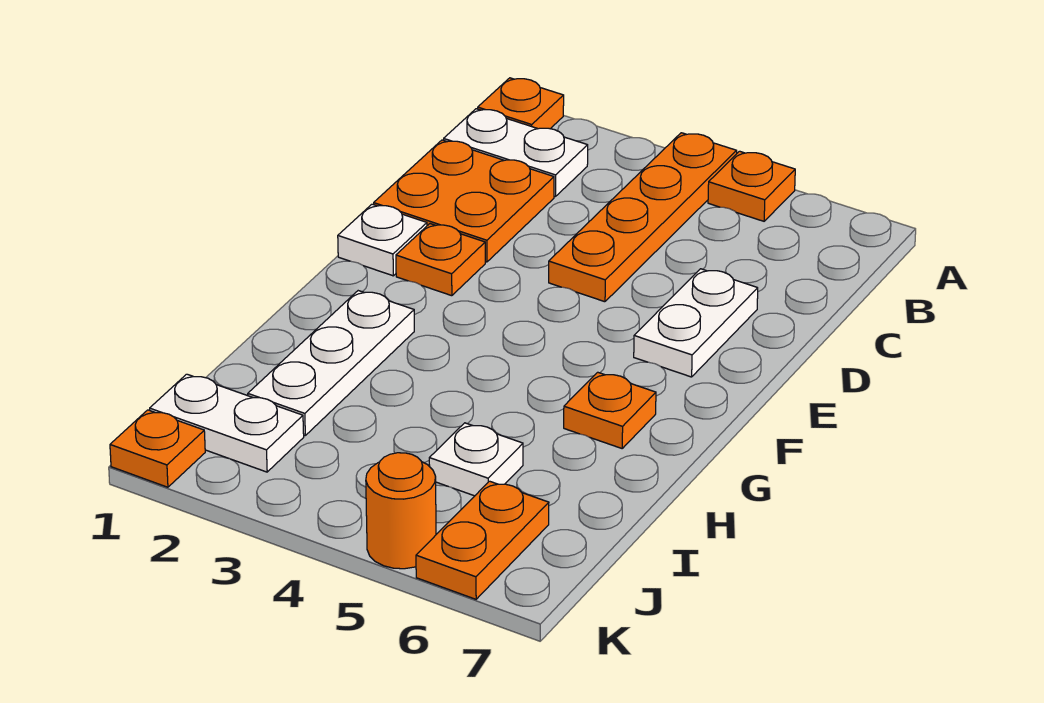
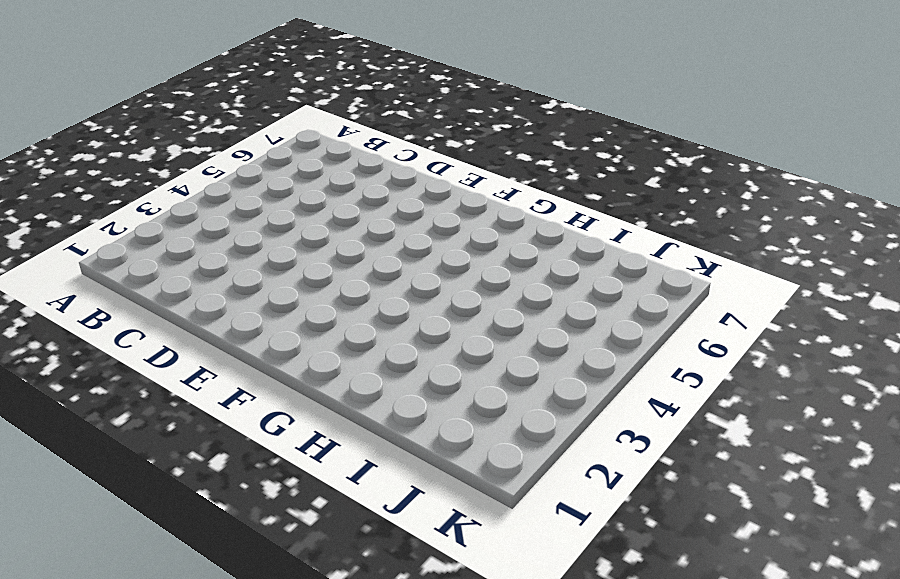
none -> orange 1x1 plate [478,78,564,129]
none -> orange 1x4 plate [549,133,737,302]
none -> orange 1x1 plate [708,151,795,221]

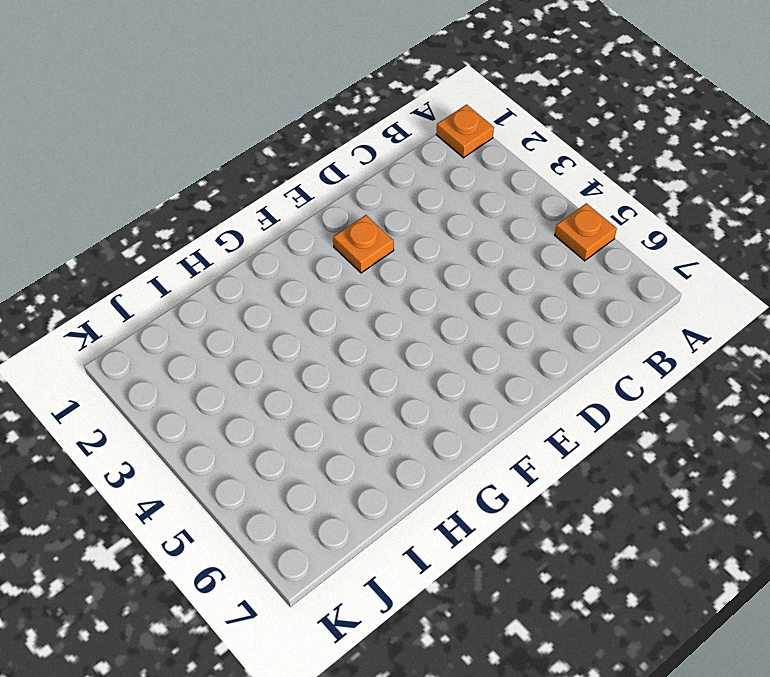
none -> orange 1x4 plate [549,133,737,302]
none -> white 1x2 plate [444,109,588,197]
none -> orange 2x2 plate [374,140,554,262]

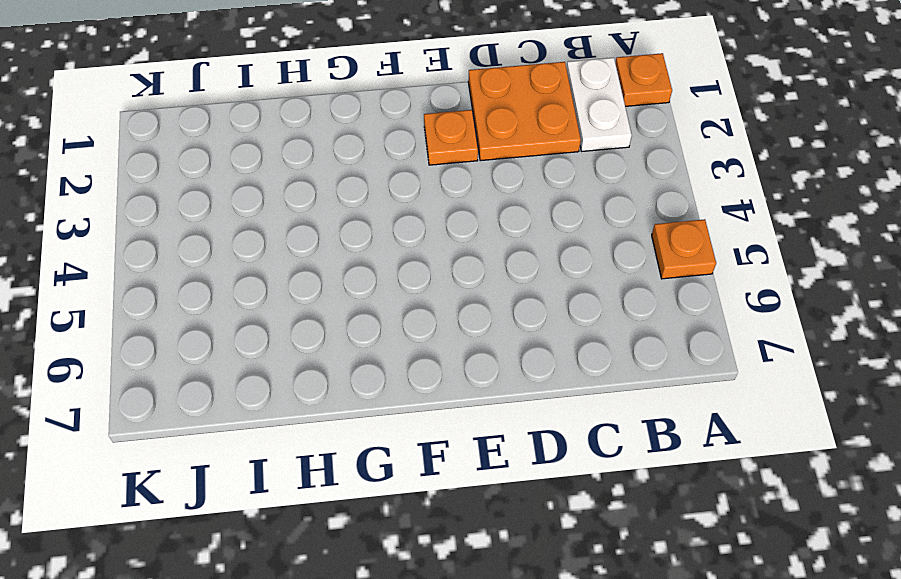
none -> orange 1x4 plate [549,133,737,302]
none -> white 1x2 plate [634,269,758,377]
none -> white 1x1 plate [338,204,427,276]

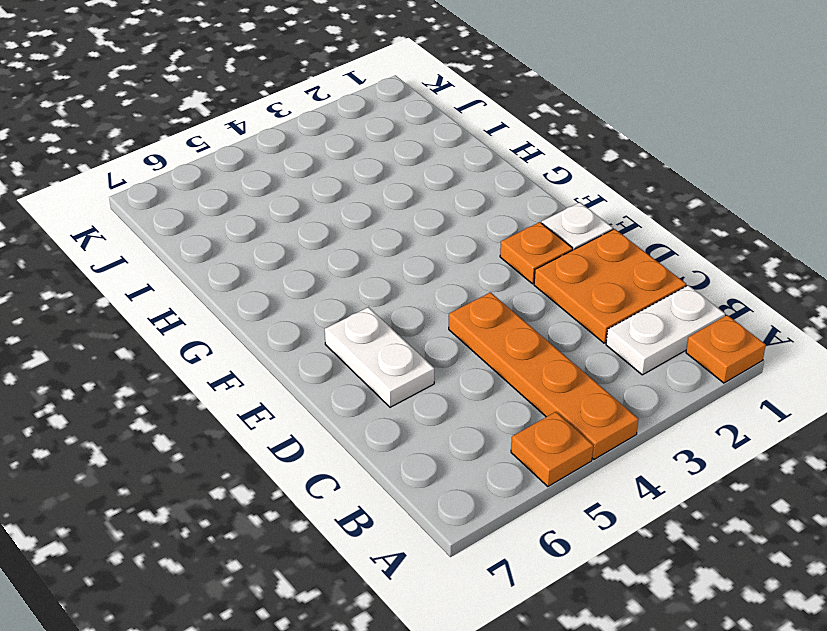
none -> white 1x3 plate [248,291,414,435]
none -> orange 1x1 plate [564,372,656,448]
none -> white 1x1 plate [429,423,523,496]

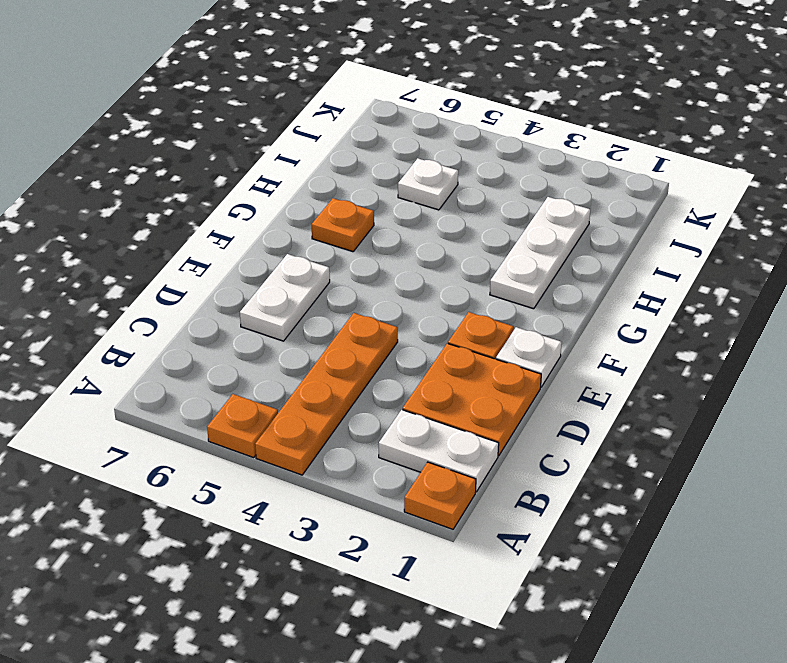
none -> white 1x2 plate [150,374,304,472]
none -> orange 1x2 plate [416,481,549,599]
none -> orange 1x1 plate [110,410,205,487]

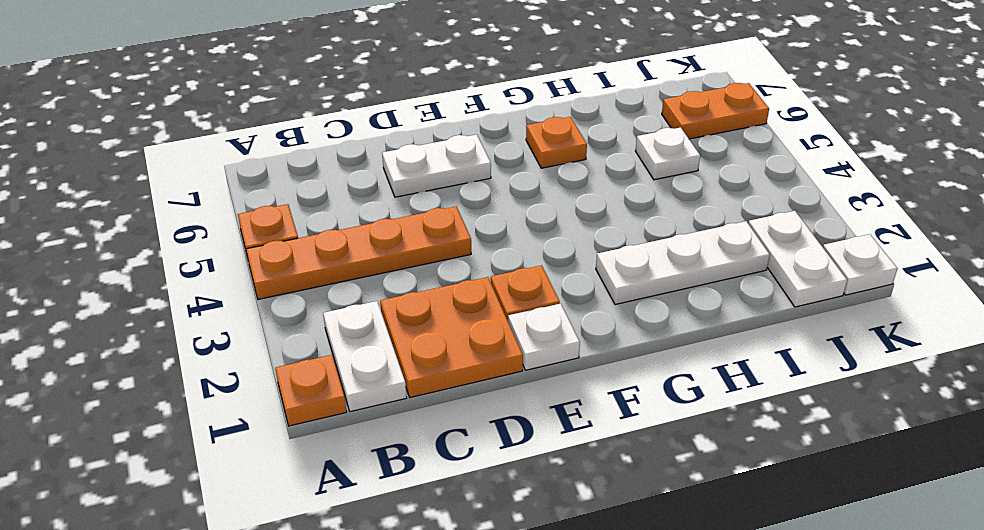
white 1x1 plate [823,234,897,295] -> orange 1x1 plate [110,410,205,487]
none -> orange 1x1 round brick [366,453,436,569]

